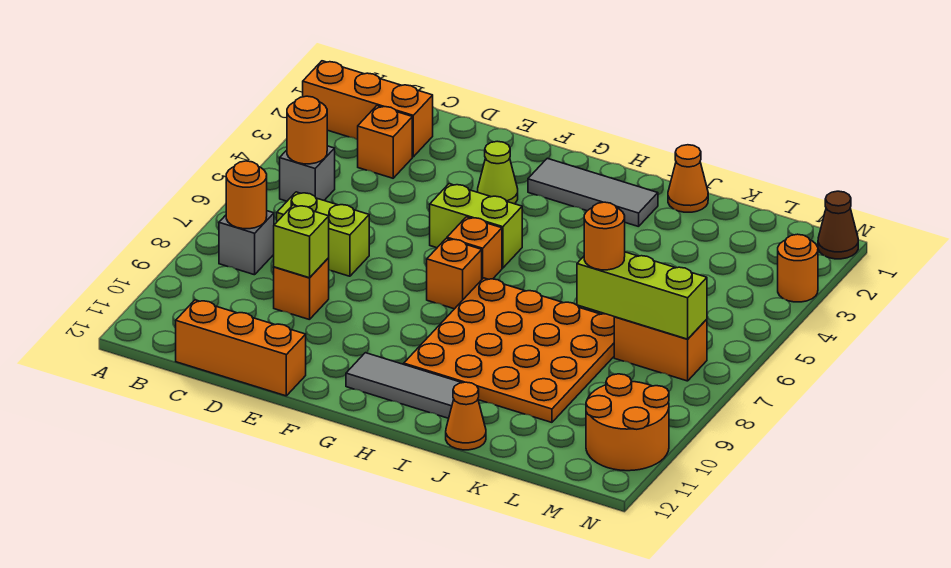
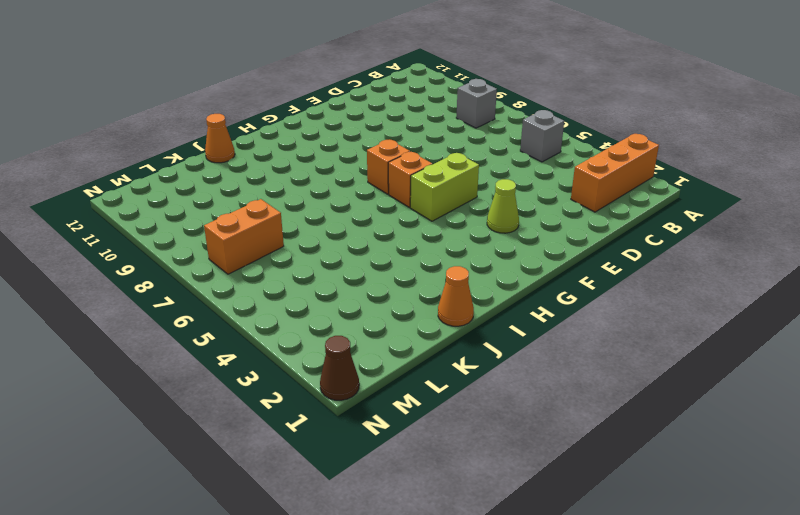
none -> orange 1x1 brick [358,106,412,178]
none -> lime 1x2 brick [277,192,369,276]
none -> orange 1x3 brick [176,300,306,396]

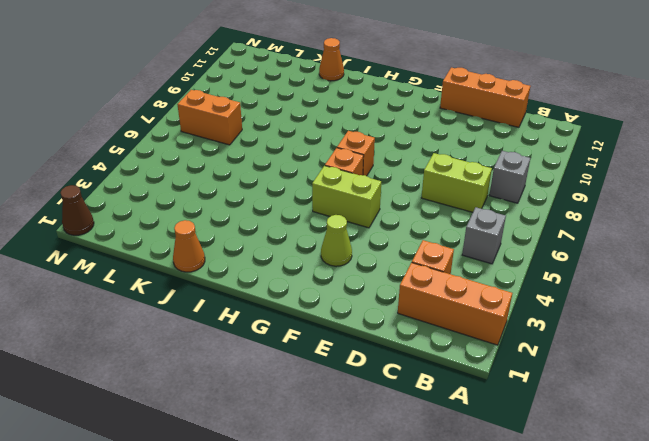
none -> orange 1x1 brick [274,258,329,320]
none -> grey 1x3 tile [528,158,658,227]
none -> grey 1x3 tile [346,353,462,418]

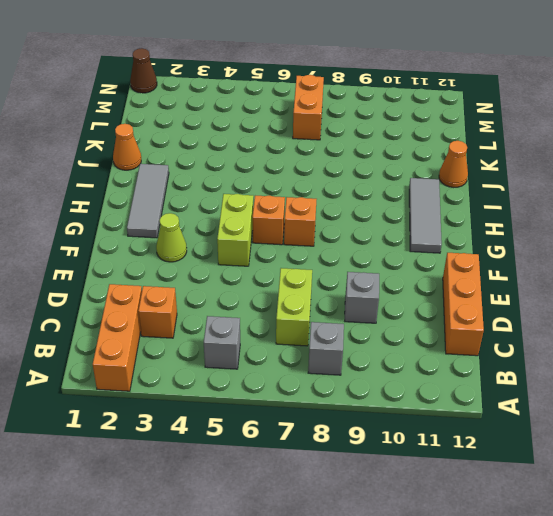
grey 1x1 brick [345,272,379,323] -> orange 1x1 brick [274,258,329,320]
none -> orange 4x4 plate [404,278,614,422]
none -> orange 2x2 round brick [586,374,669,471]
none -> orange 1x1 round brick [778,234,818,302]

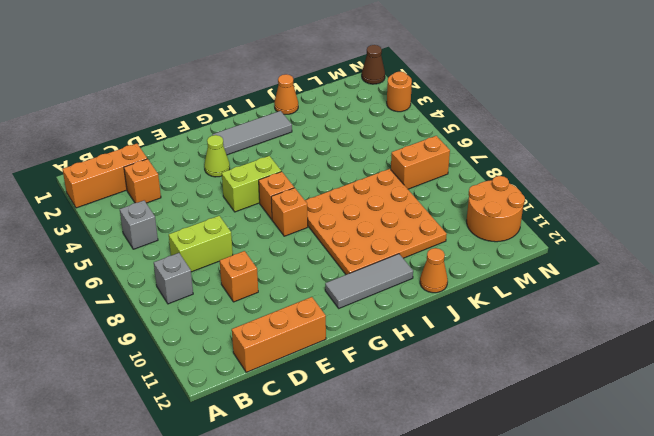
none -> orange 1x1 round brick [287,96,327,164]
none -> orange 1x1 round brick [226,161,267,229]
none -> lime 1x1 brick [274,205,329,278]

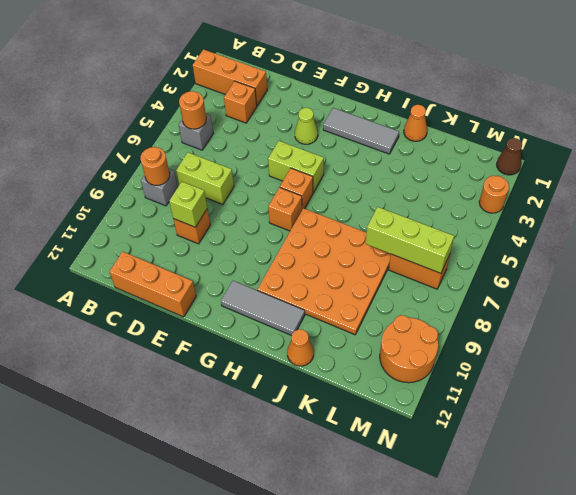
none -> orange 1x1 round brick [584,202,625,270]

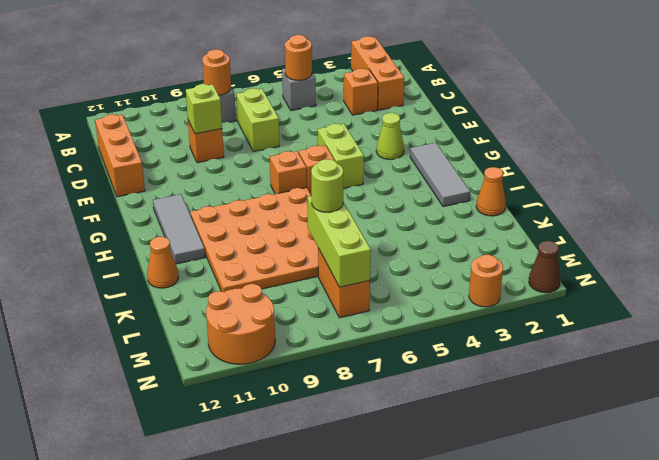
lime 1x1 round brick [311,159,343,212] -> orange 1x1 round brick [584,202,625,270]

